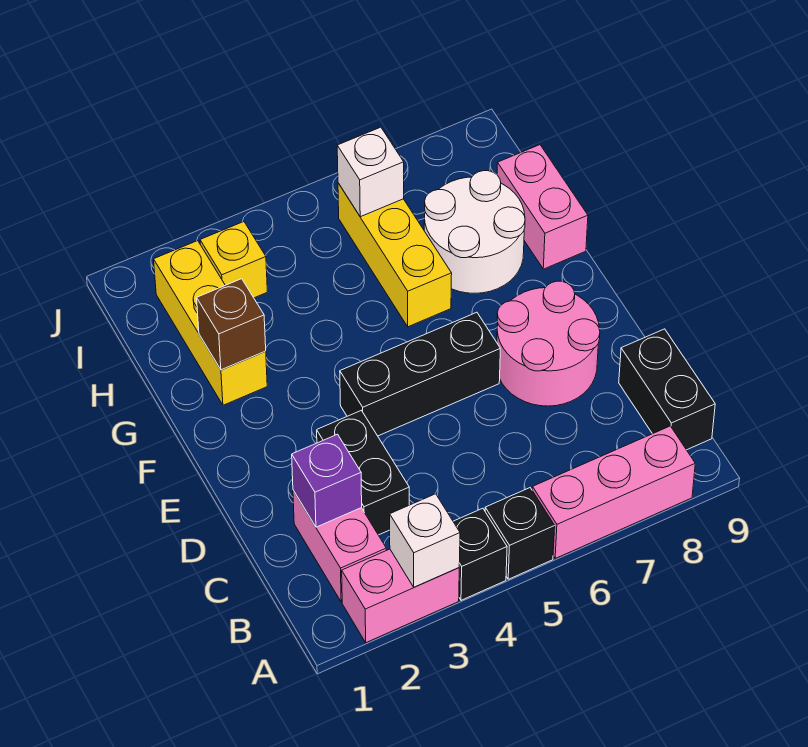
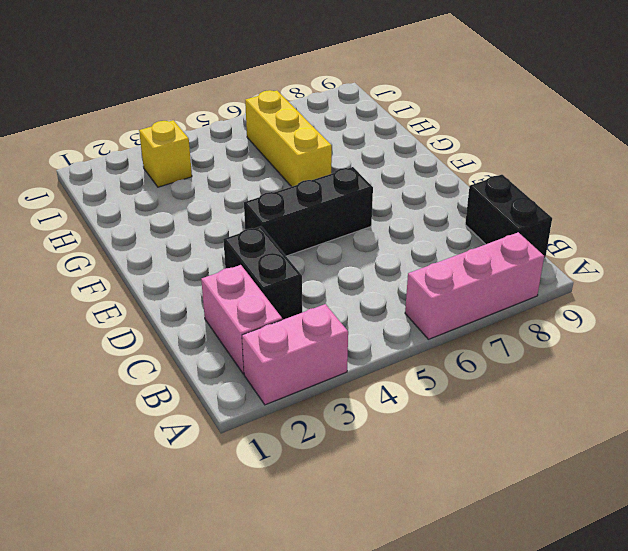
none -> black 1x1 brick [453,508,507,600]
none -> black 1x1 brick [485,488,555,579]
none -> pink 2x2 round brick [497,281,600,406]

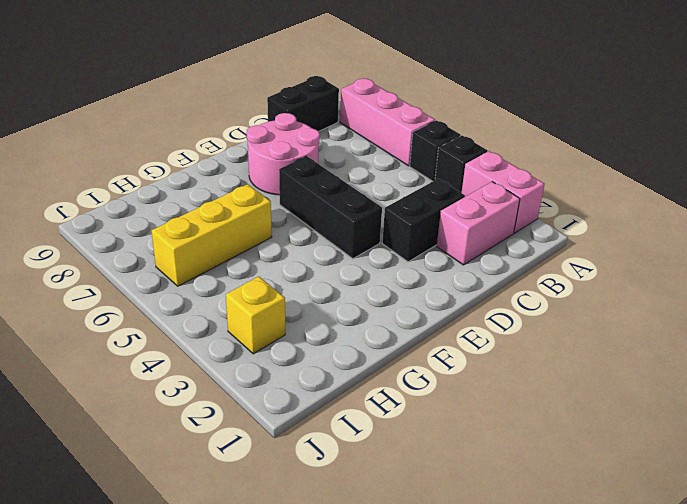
none -> yellow 1x3 brick [154,241,267,405]
none -> white 2x2 round brick [424,171,525,293]
none -> pink 1x2 brick [497,145,588,269]

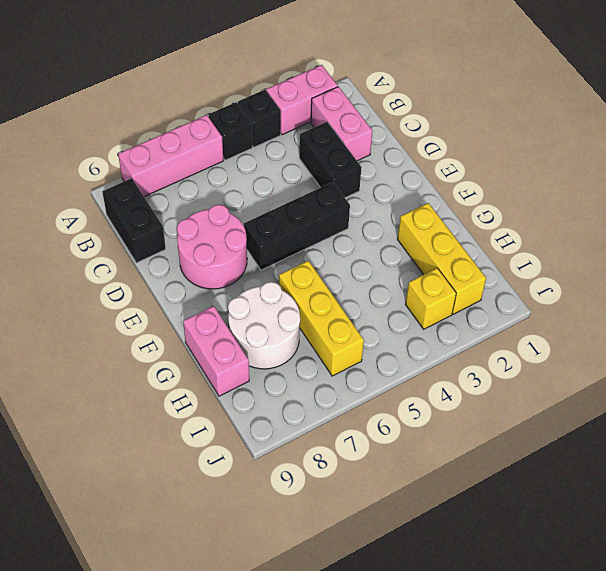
none -> white 1x1 brick [390,494,460,587]
none -> purple 1x1 brick [292,434,362,527]
none -> brown 1x1 brick [197,279,266,370]

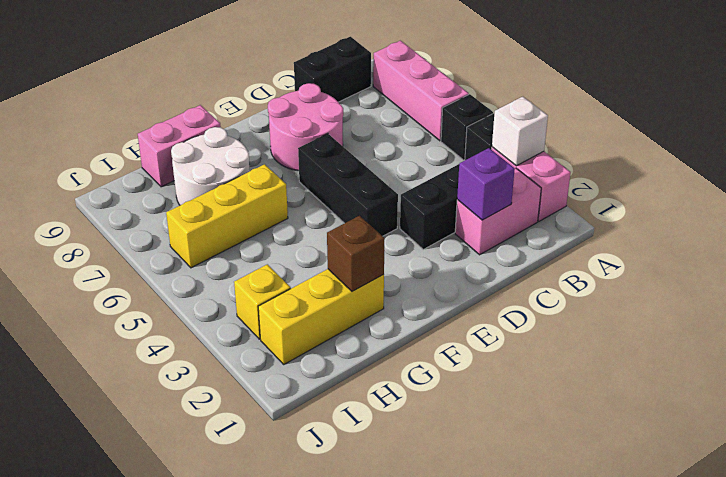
none -> white 1x1 brick [337,127,404,217]

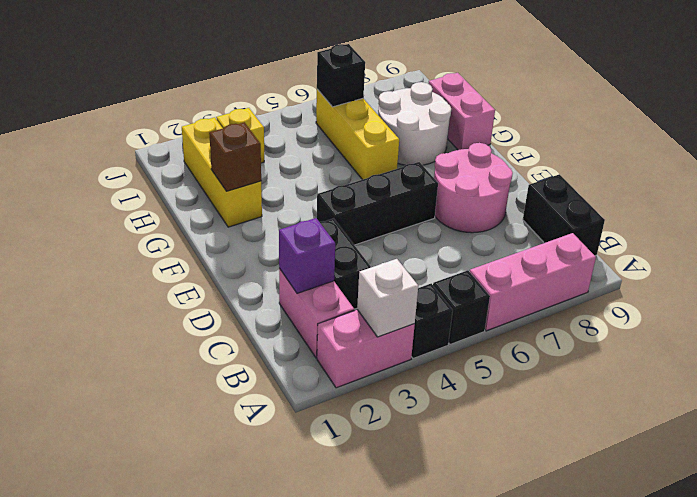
black 1x1 brick [317,44,365,107] -> white 1x1 brick [337,127,404,217]

